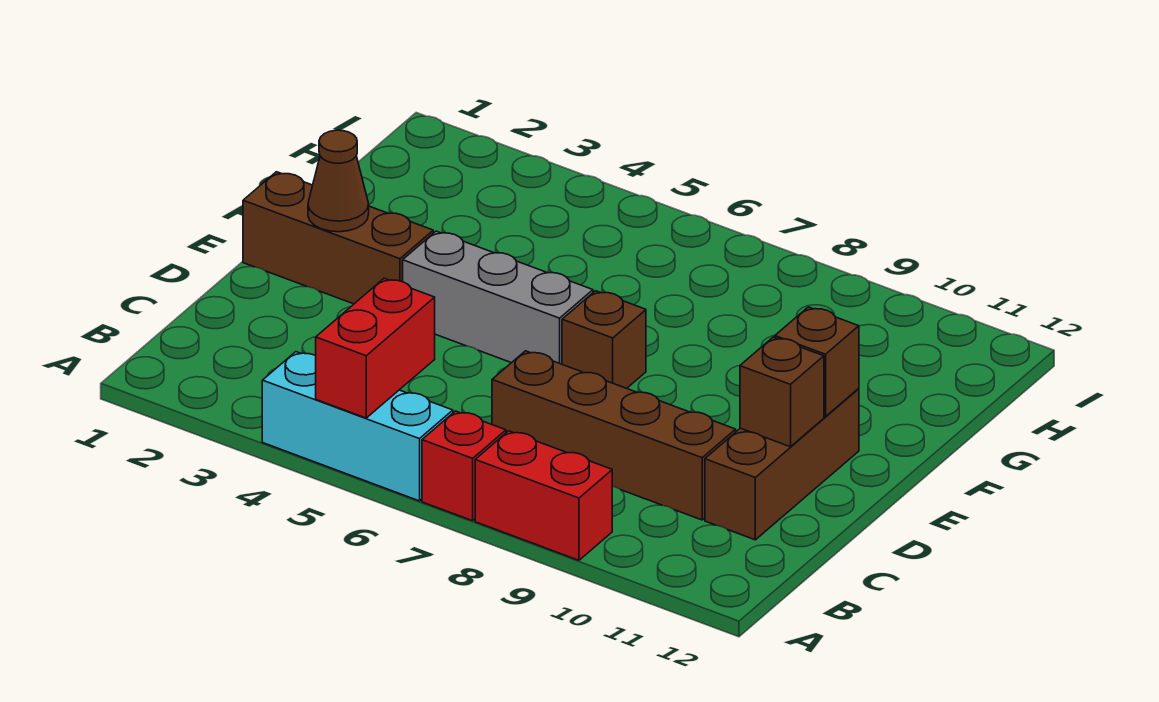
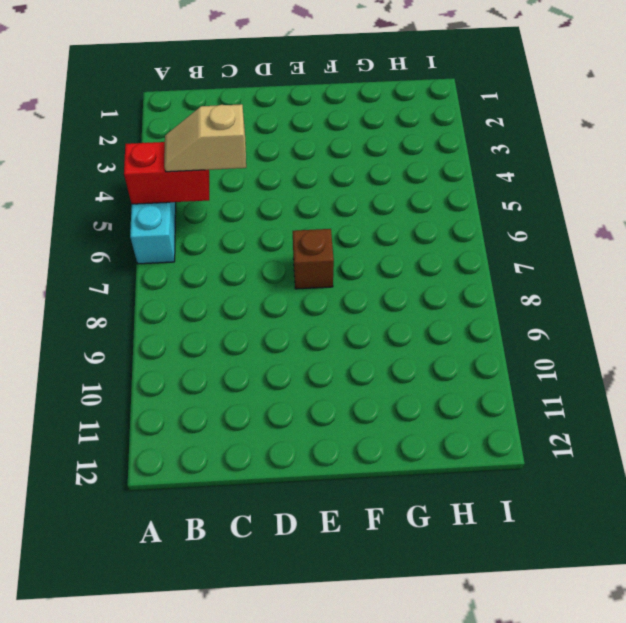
tan 1x2 slope [164,104,246,172] -> none
none -> red 1x1 brick [422,411,506,521]
none -> red 1x2 brick [475,431,612,560]
none -> brown 1x4 brick [492,351,736,520]

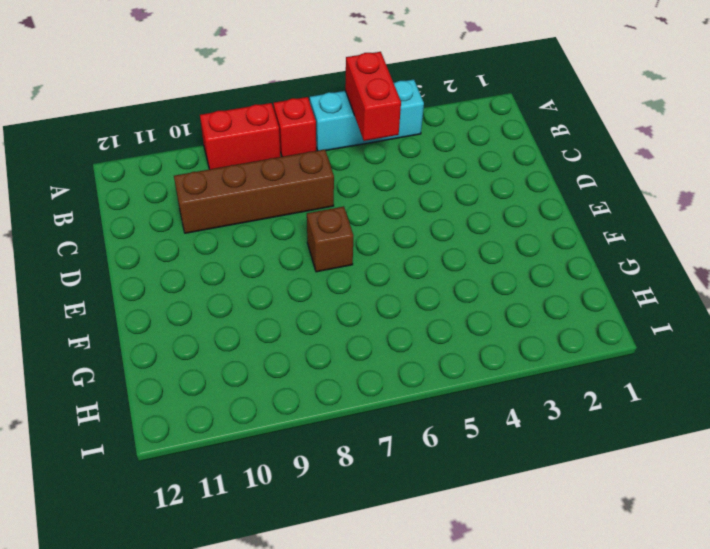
none -> brown 1x3 brick [705,389,859,540]
none -> brown 1x3 brick [243,172,433,304]
none -> grey 1x3 brick [403,231,593,364]

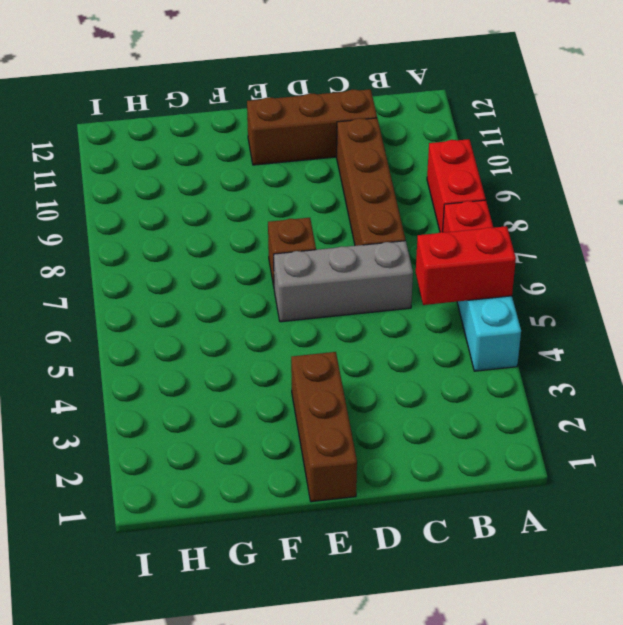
grey 1x3 brick [274,241,413,322] -> grey 1x3 brick turned to [403,231,593,364]
none -> brown 1x1 brick [740,337,824,447]
none -> brown 1x1 cone [308,130,369,232]
none -> brown 1x1 brick [775,307,859,417]

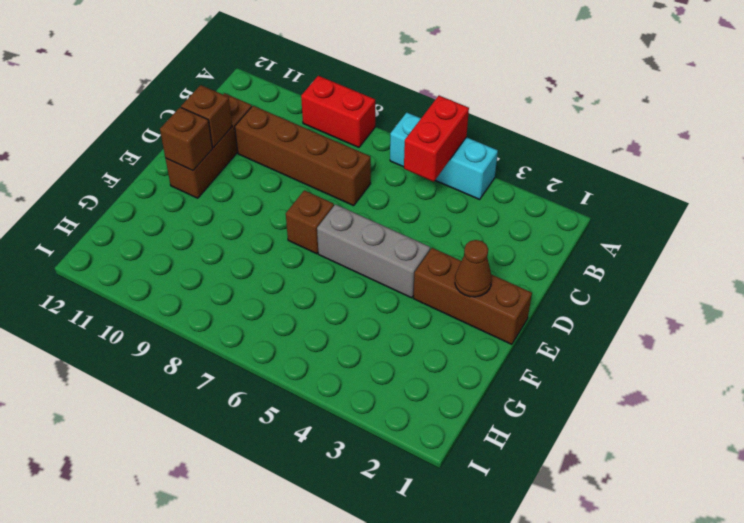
none -> red 1x1 brick [422,411,506,521]

